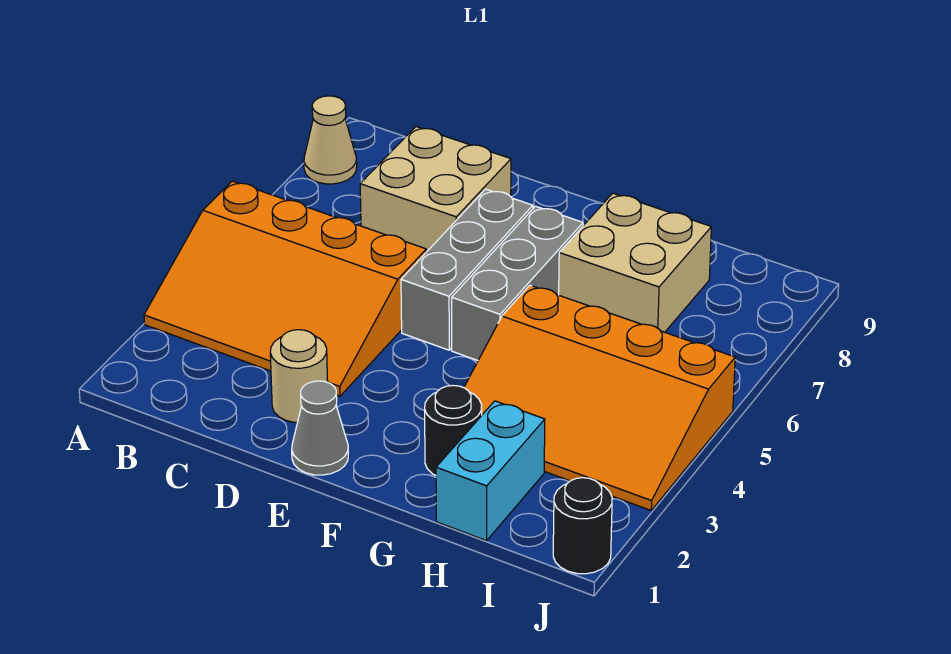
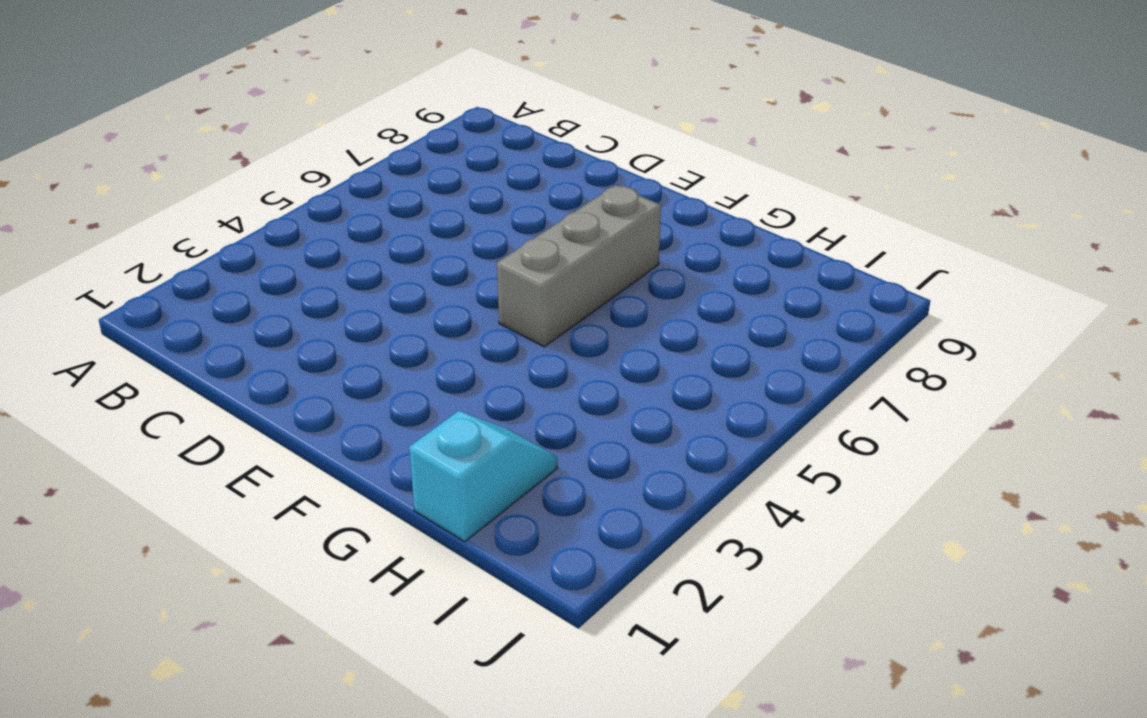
cyan 1x2 slope [409,411,557,542] -> cyan 1x2 brick [436,401,545,541]
none -> orange 3x4 slope [144,181,426,396]
none -> tan 1x1 cone [304,96,357,184]
none -> tan 2x2 brick [360,127,511,252]

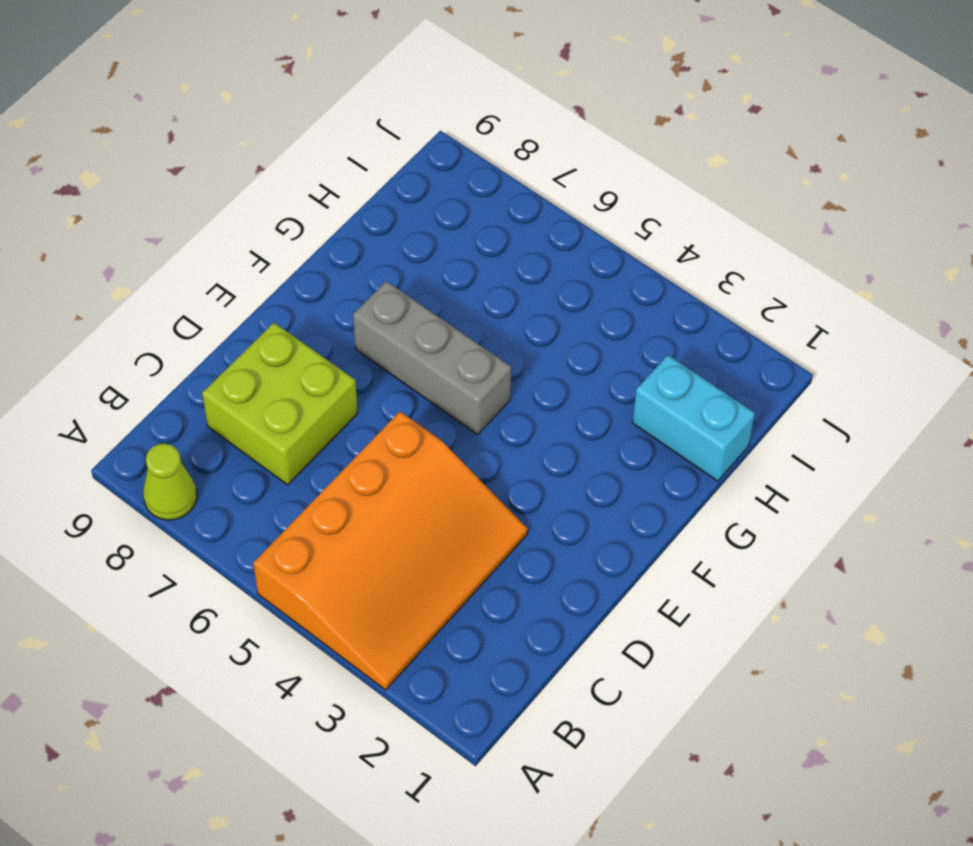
lime 1x1 cone [143,444,197,520] -> tan 1x1 cone [304,96,357,184]
lime 2x2 brick [202,323,358,485] -> tan 2x2 brick [360,127,511,252]
none -> tan 1x1 round brick [270,330,328,423]
none -> grey 1x1 cone [292,381,348,475]
none -> grey 1x3 brick [401,189,533,350]

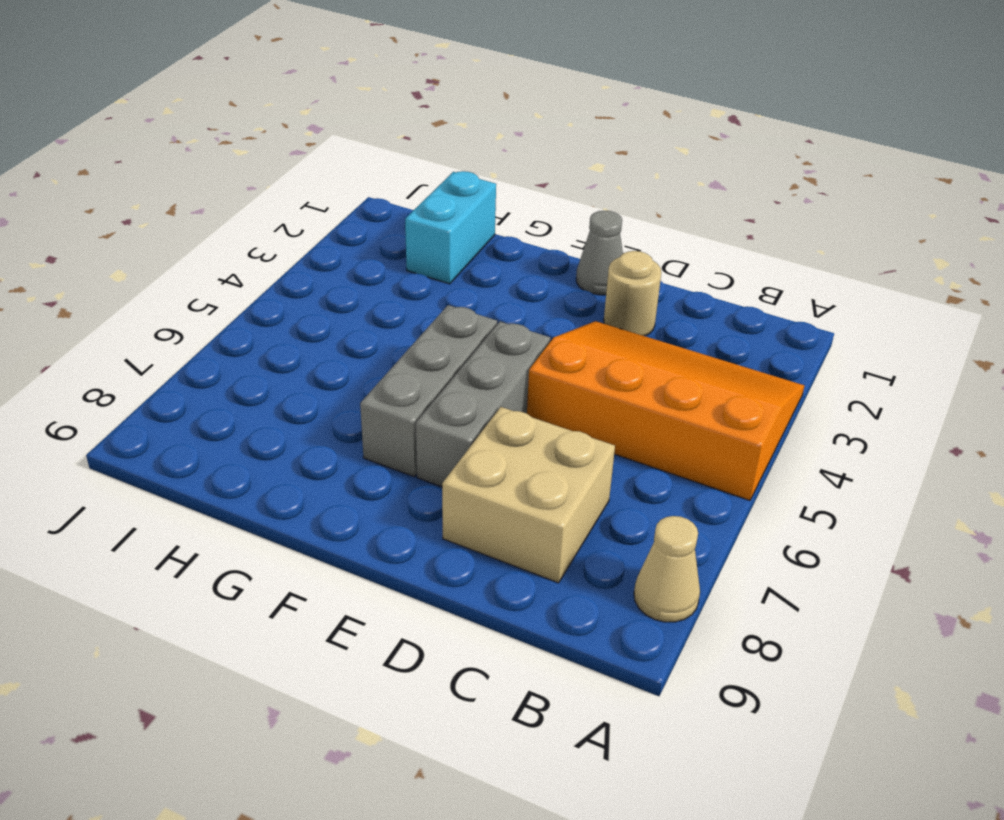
none -> black 1x1 round brick [425,386,482,475]
none -> orange 3x4 slope [464,285,735,510]
none -> tan 2x2 brick [559,193,711,332]

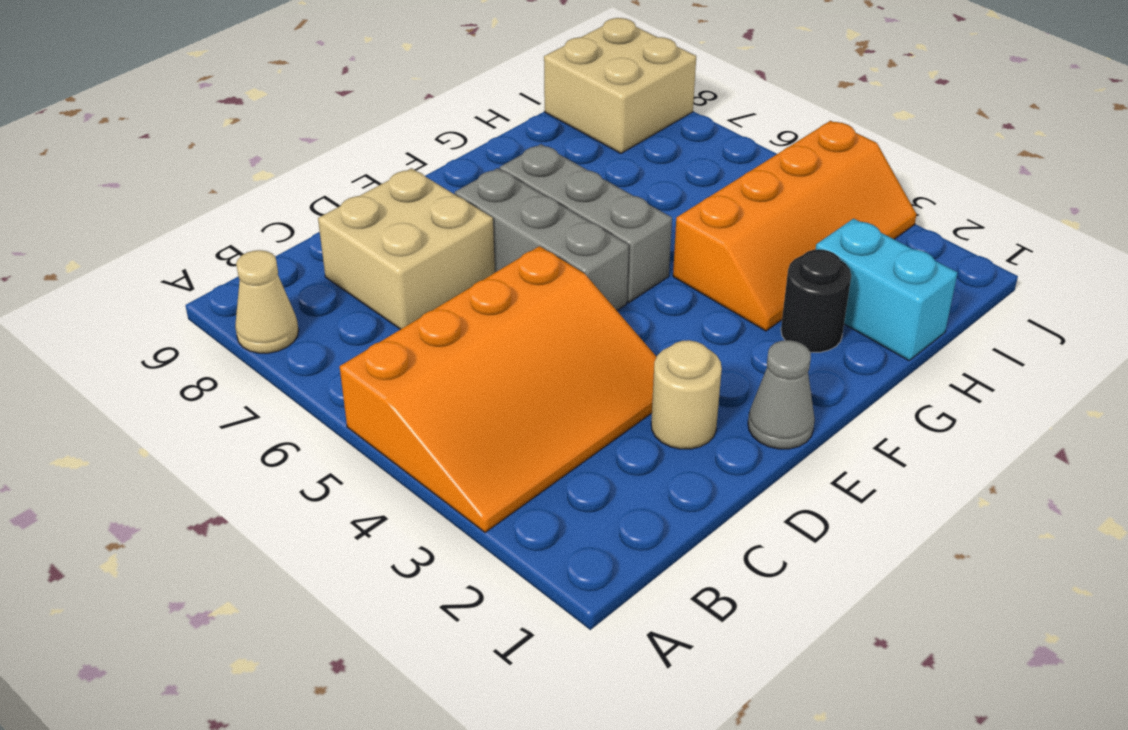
orange 2x4 slope [673,121,916,331] -> orange 3x4 slope [464,285,735,510]
tan 2x2 brick [544,18,696,153] -> tan 2x2 brick moved to [559,193,711,332]
none -> black 1x1 round brick [553,478,612,574]

